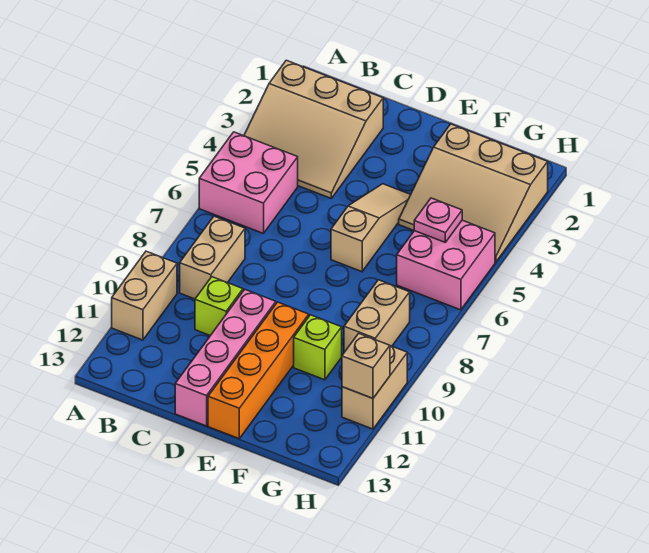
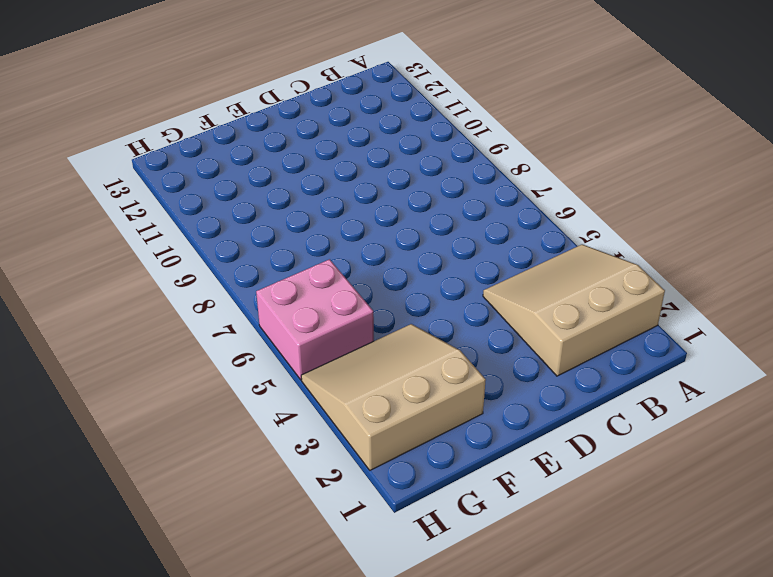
none -> pink 2x2 brick [199,132,298,234]
none -> tan 1x2 brick [112,251,177,340]
none -> tan 1x2 brick [180,216,245,299]

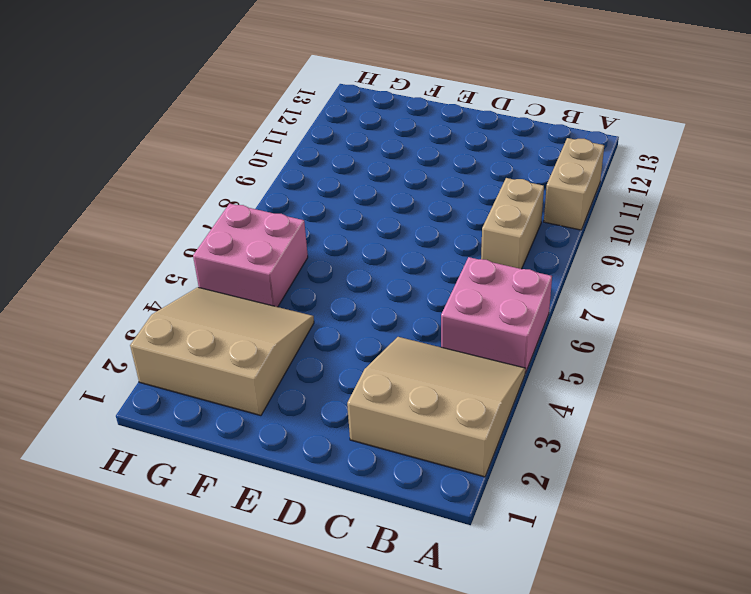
none -> lime 1x1 brick [195,277,243,336]
none -> pink 1x4 brick [175,289,276,426]
none -> tan 1x3 slope [331,184,411,272]

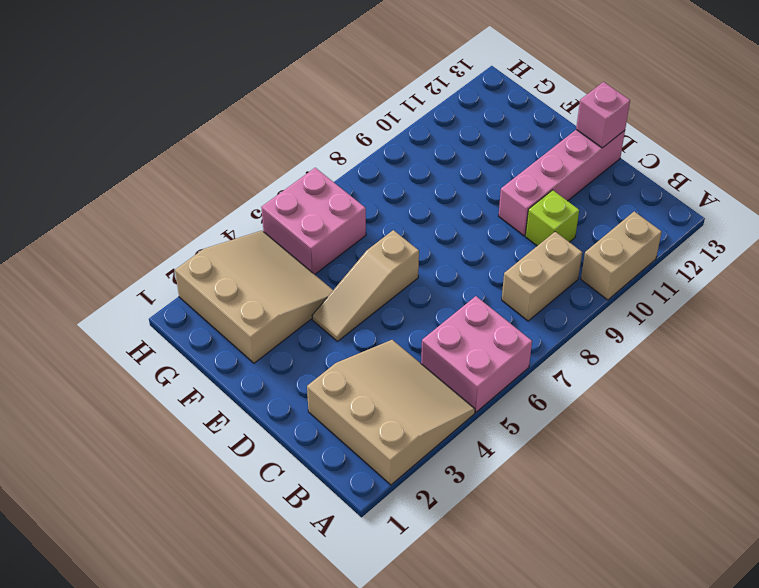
pink 1x1 brick [576,82,630,148] -> none
none -> orange 1x4 brick [208,302,309,439]
none -> lime 1x1 brick [294,315,342,380]
none -> tan 1x2 brick [344,280,410,352]

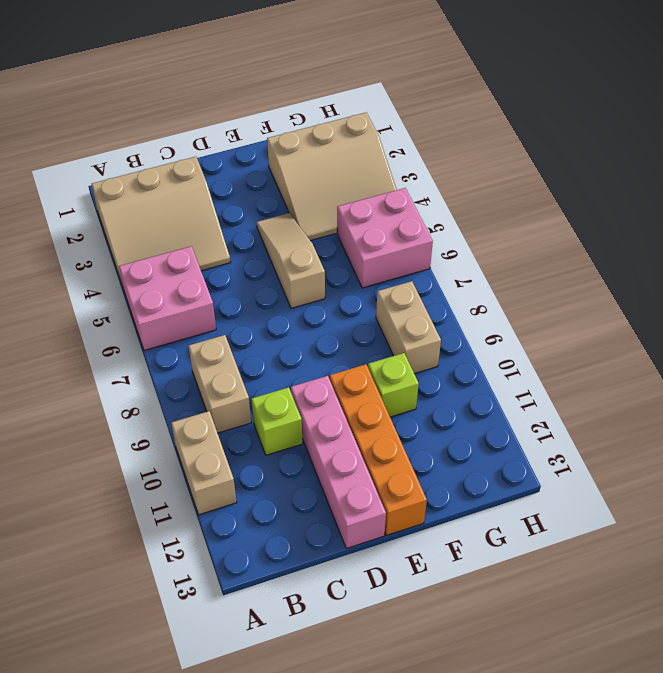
none -> tan 1x2 brick [342,346,407,429]
none -> pink 1x1 plate [414,198,462,242]
none -> tan 1x1 brick [342,333,390,398]

